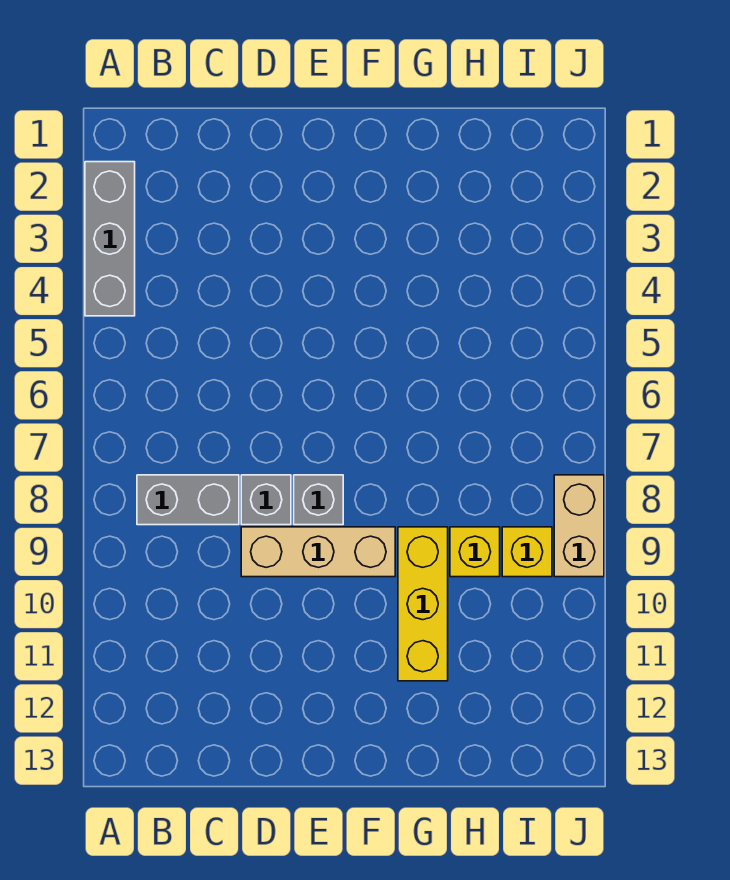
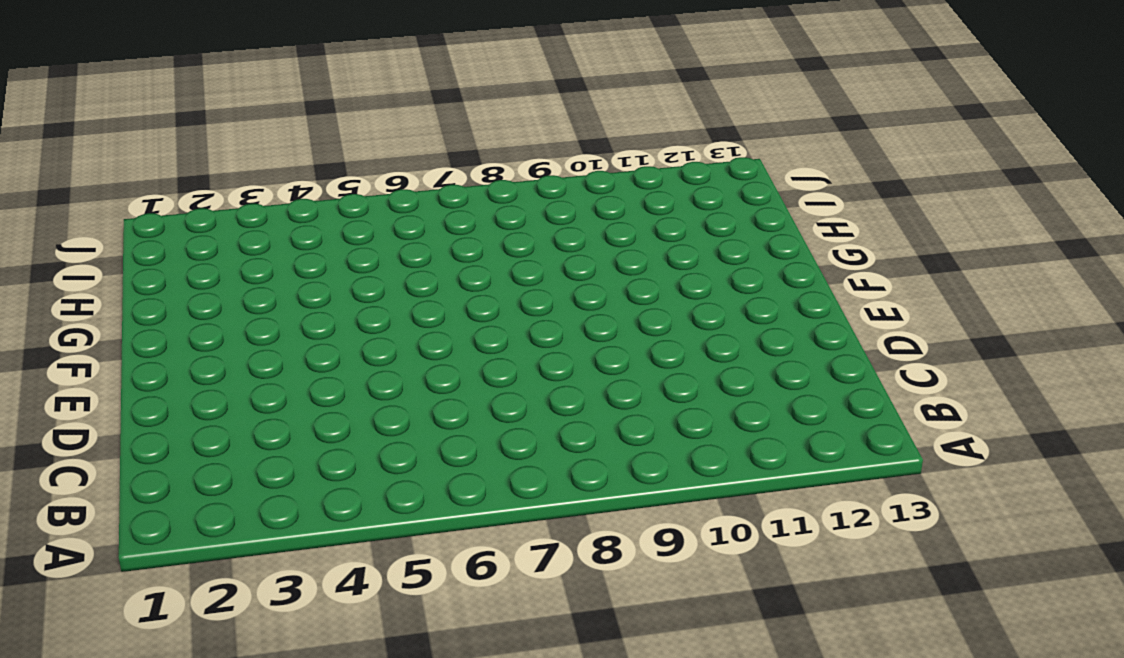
none -> grey 1x3 brick [85,162,135,316]
none -> grey 1x2 brick [137,475,239,525]

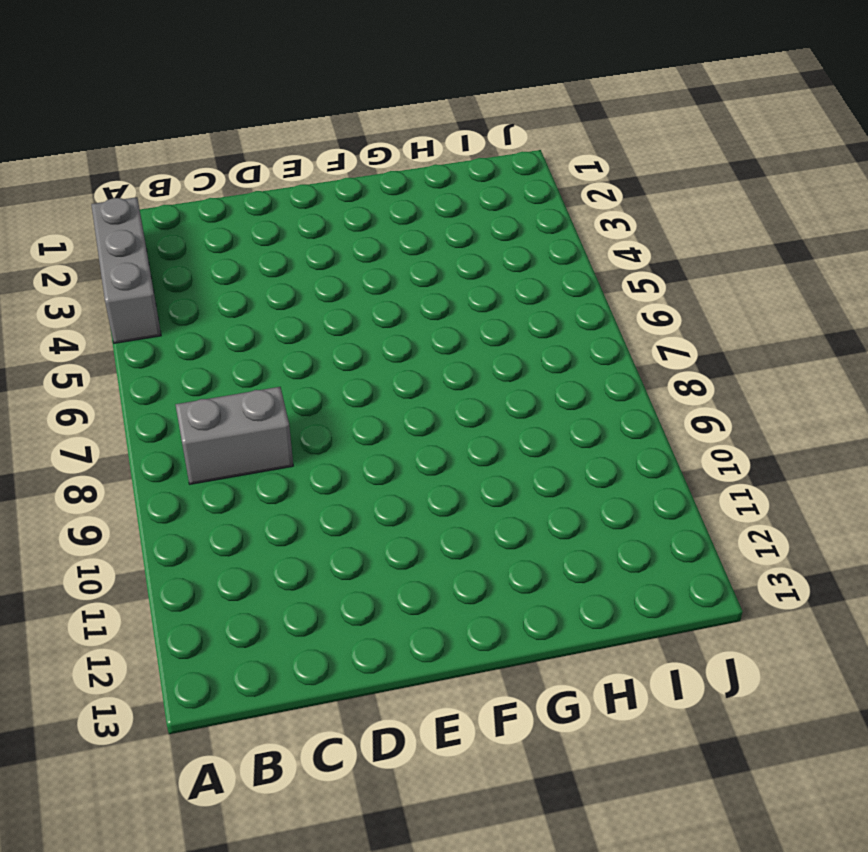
none -> grey 1x1 brick [241,475,291,525]
none -> tan 1x3 brick [241,527,395,577]

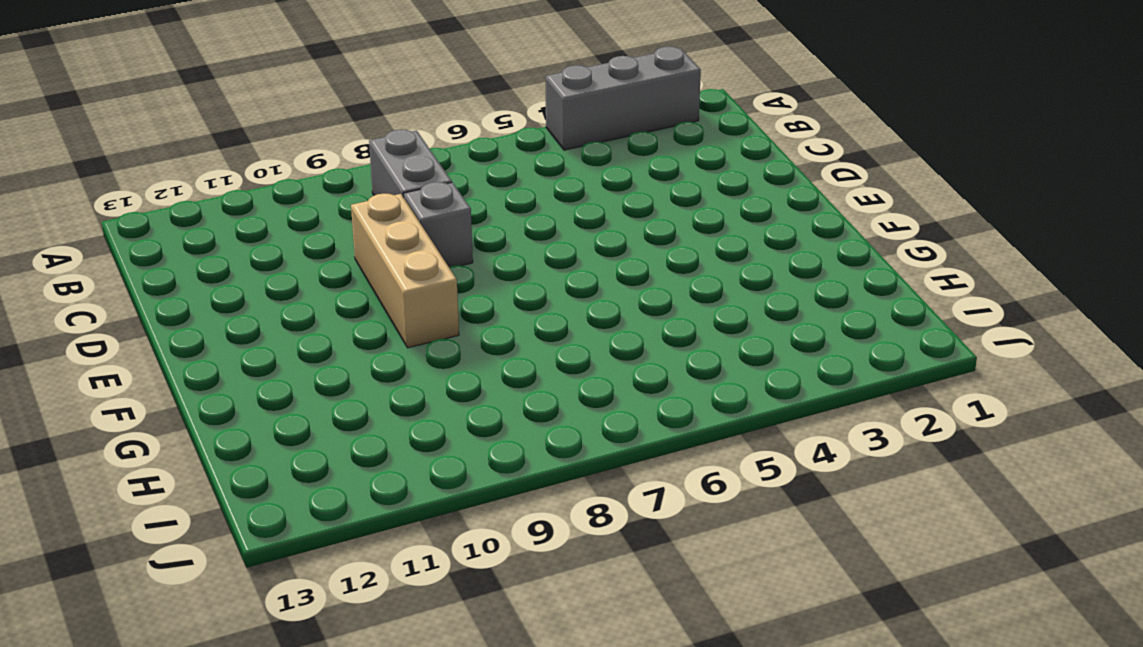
none -> grey 1x1 brick [294,475,343,525]
none -> yellow 1x3 brick [398,527,448,681]

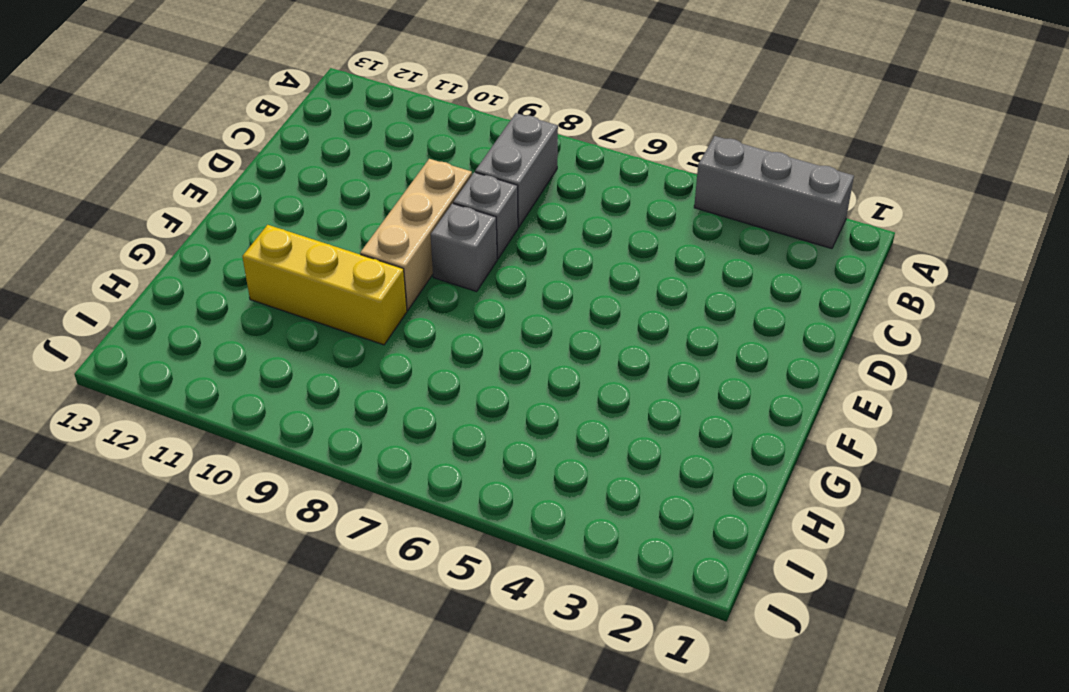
none -> yellow 1x1 brick [450,527,500,577]
none -> yellow 1x1 brick [502,527,552,577]

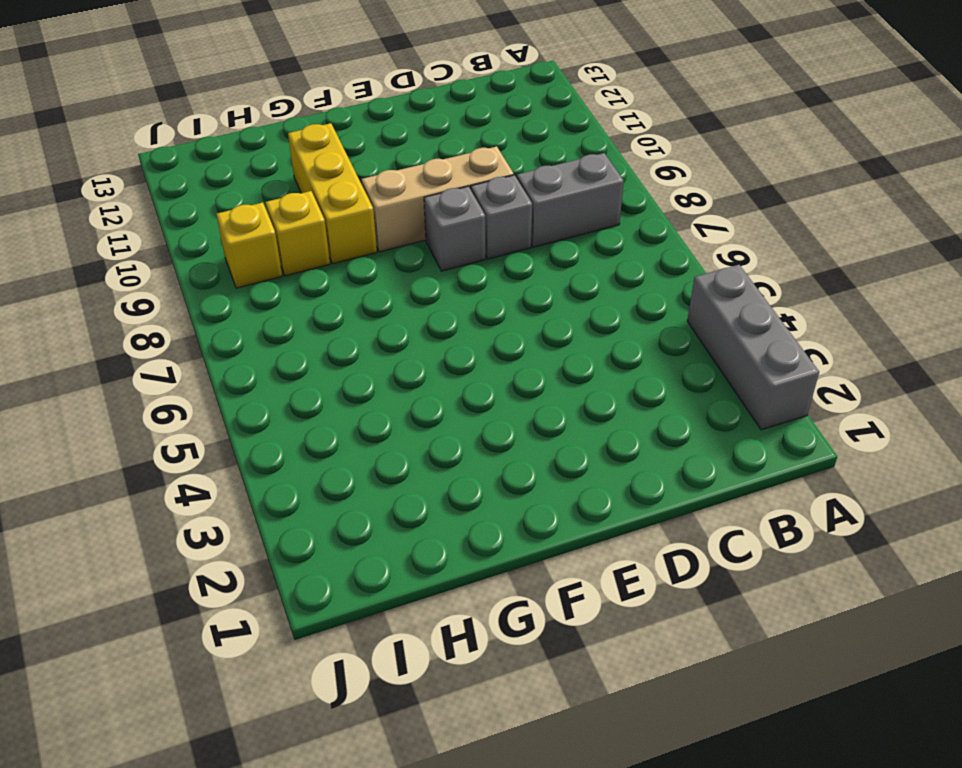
none -> tan 1x2 brick [554,475,604,577]

